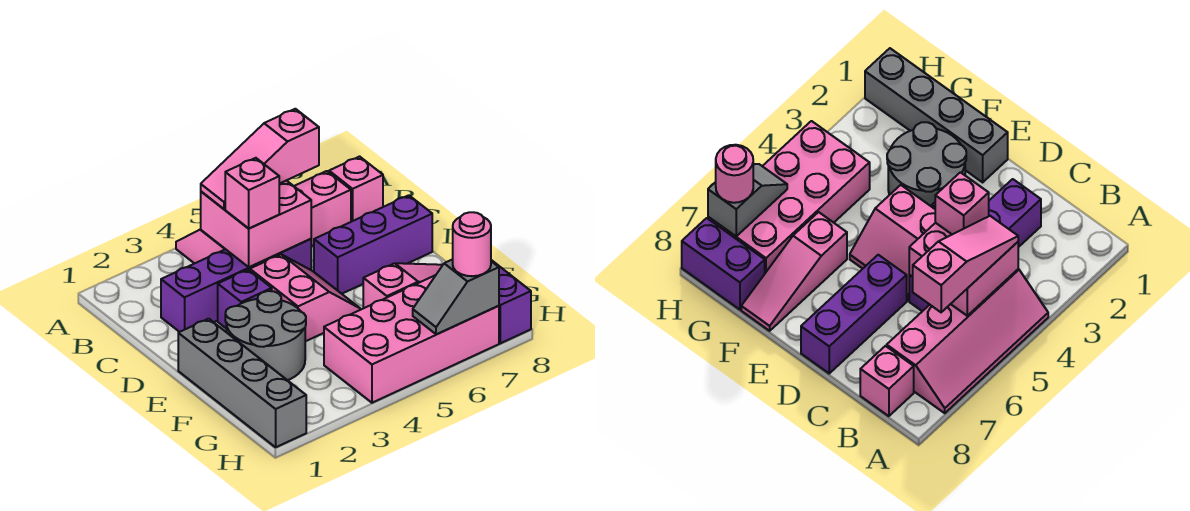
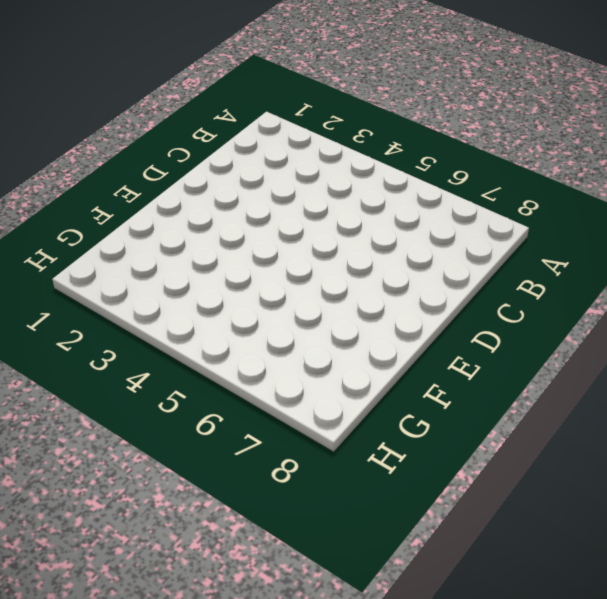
none -> pink 2x4 slope [176,171,351,264]
none -> pink 1x1 brick [329,157,383,222]
none -> purple 1x4 brick [161,239,311,332]

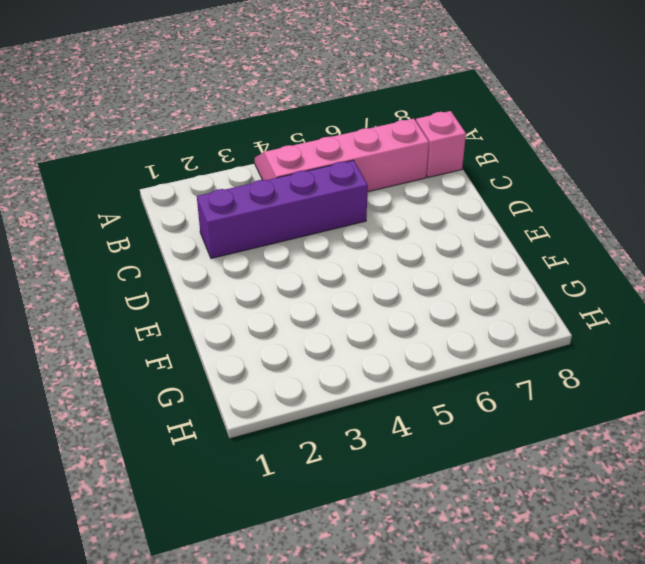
none -> purple 1x1 brick [218,270,272,328]
none -> pink 2x2 slope [250,254,361,341]
none -> purple 1x3 brick [314,195,432,294]

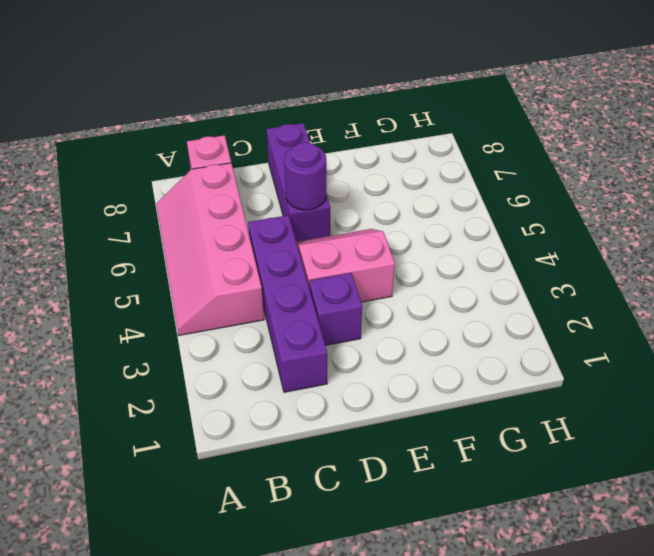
purple 1x1 round brick [284,142,326,210] -> none
none -> grey 1x4 brick [178,319,306,447]
none -> grey 2x2 round brick [225,291,306,380]
none -> pink 1x3 slope [363,263,442,308]

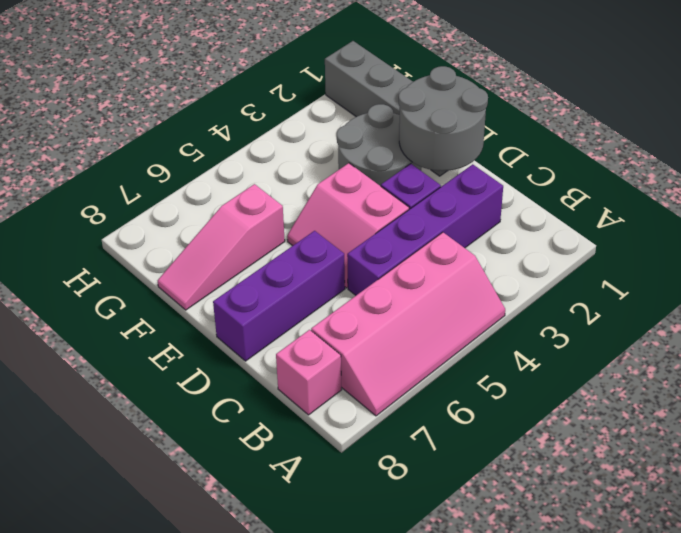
grey 2x2 round brick [399,66,488,171] -> none
none -> pink 2x4 brick [324,275,499,403]
none -> purple 1x2 brick [491,260,531,343]
none -> pink 2x2 brick [201,180,311,267]

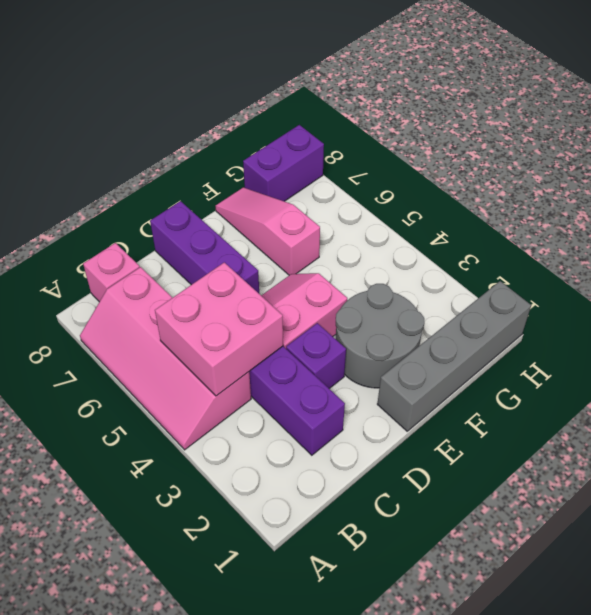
none -> pink 2x4 brick [324,275,499,403]
none -> grey 1x2 slope [413,259,499,335]
none -> pink 1x3 slope [201,109,319,209]

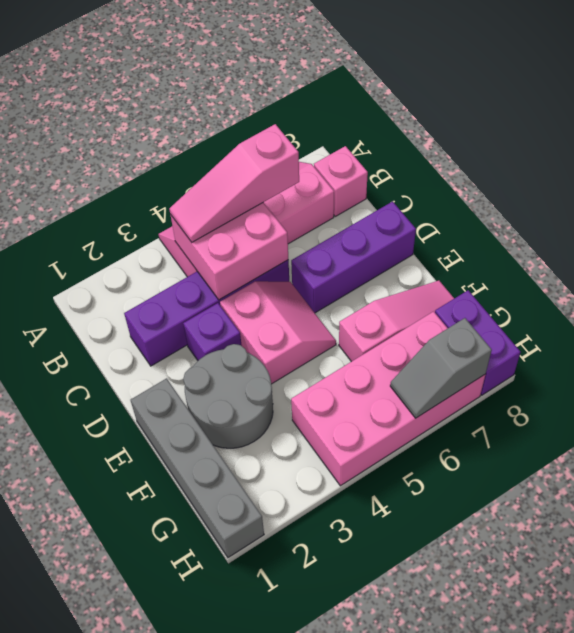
none -> pink 1x1 brick [225,158,279,228]
none -> pink 1x1 round brick [453,212,491,276]

